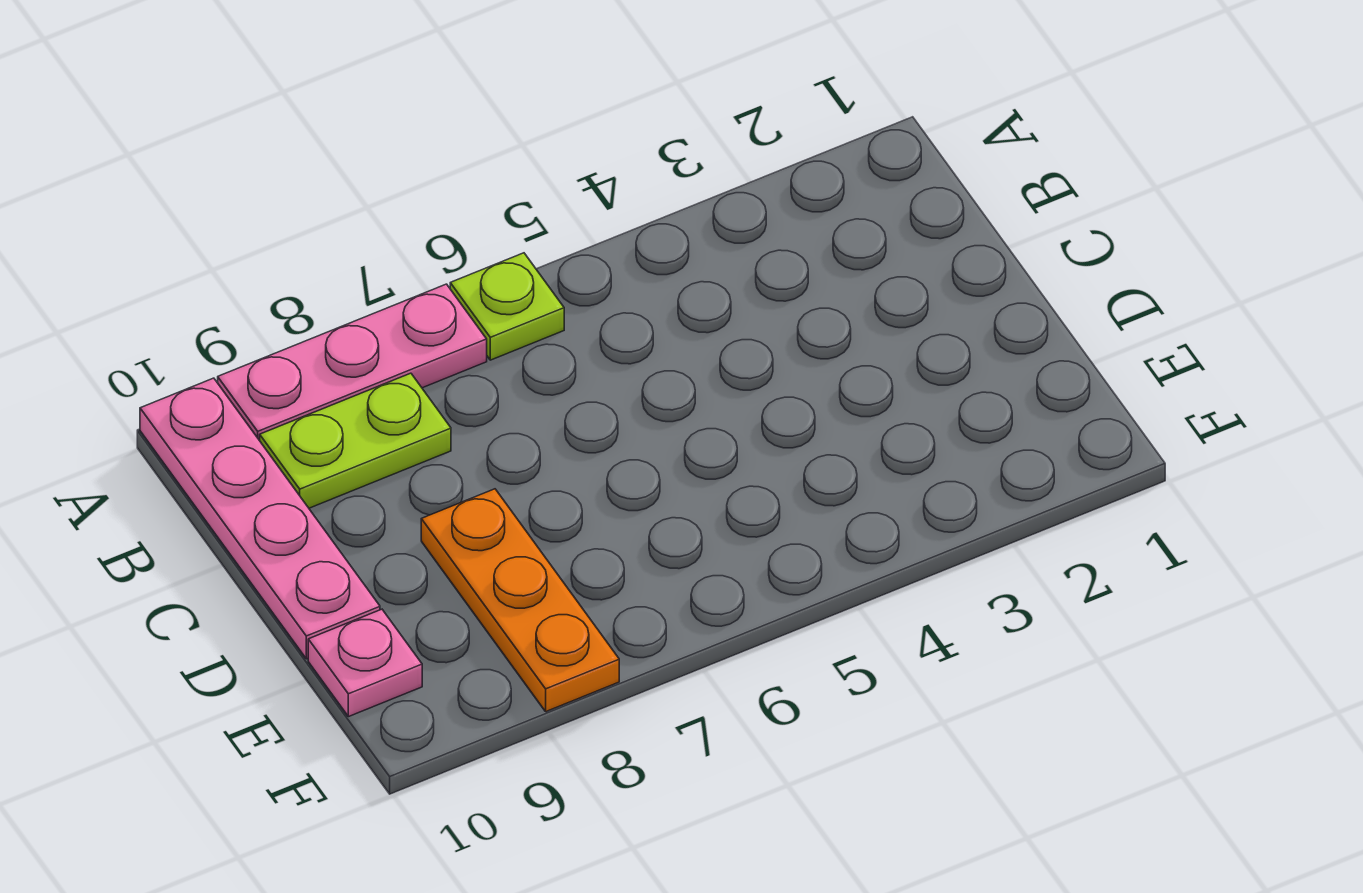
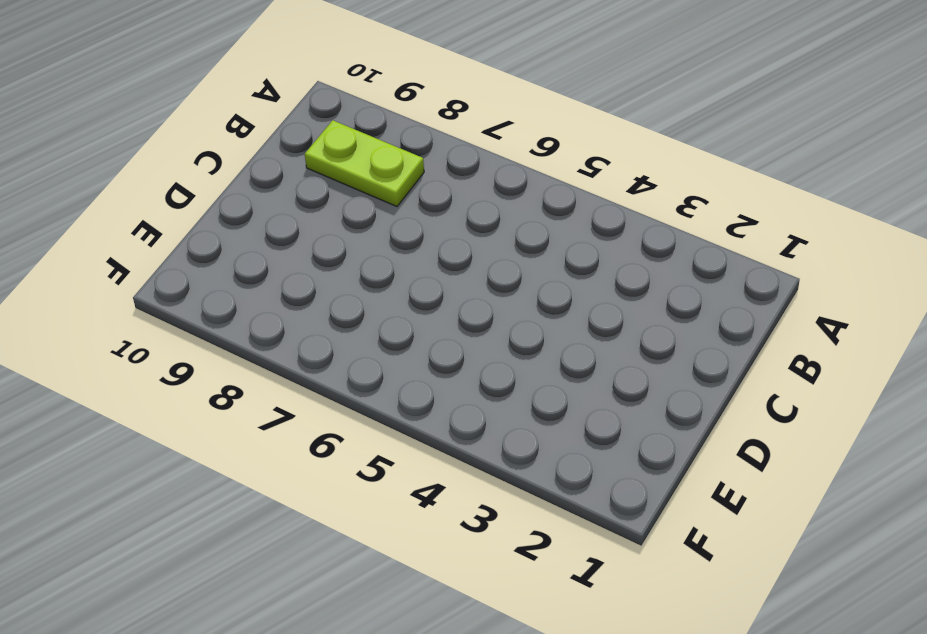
none -> lime 1x1 plate [450,253,564,360]
none -> pink 1x3 plate [218,284,487,441]

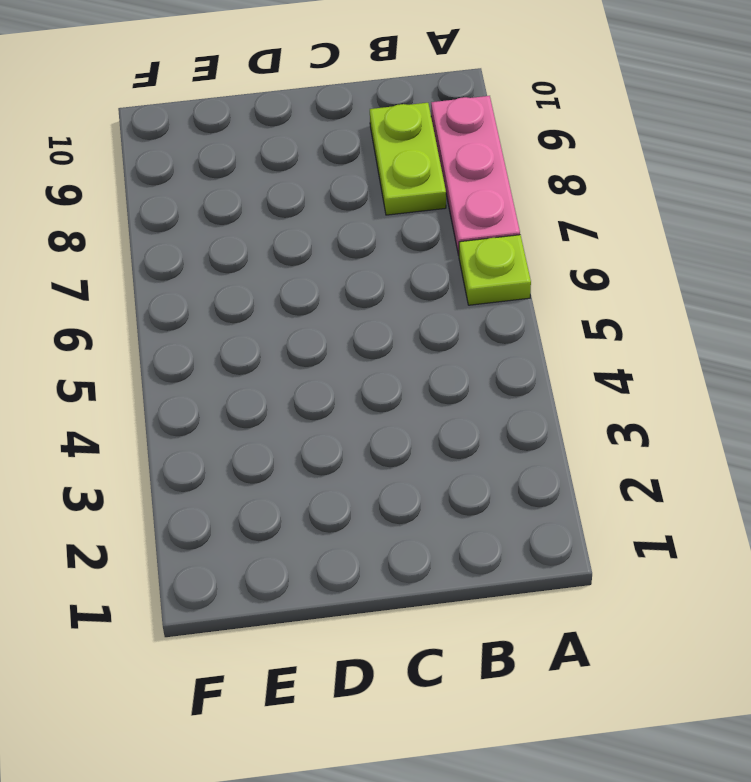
none -> pink 1x4 plate [140,378,380,659]
none -> orange 1x3 plate [421,489,619,712]

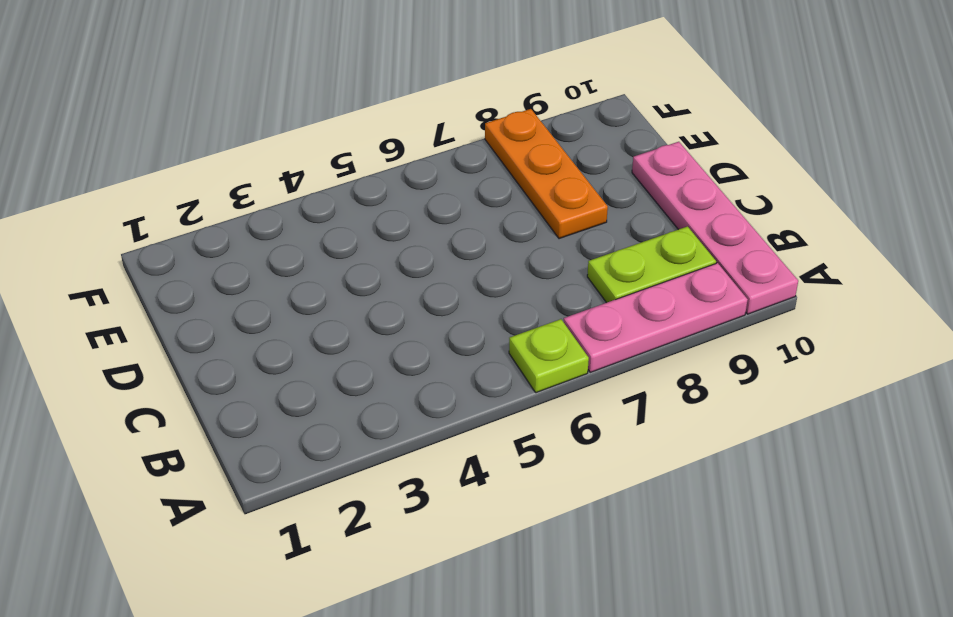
none -> pink 1x1 plate [308,609,422,717]

